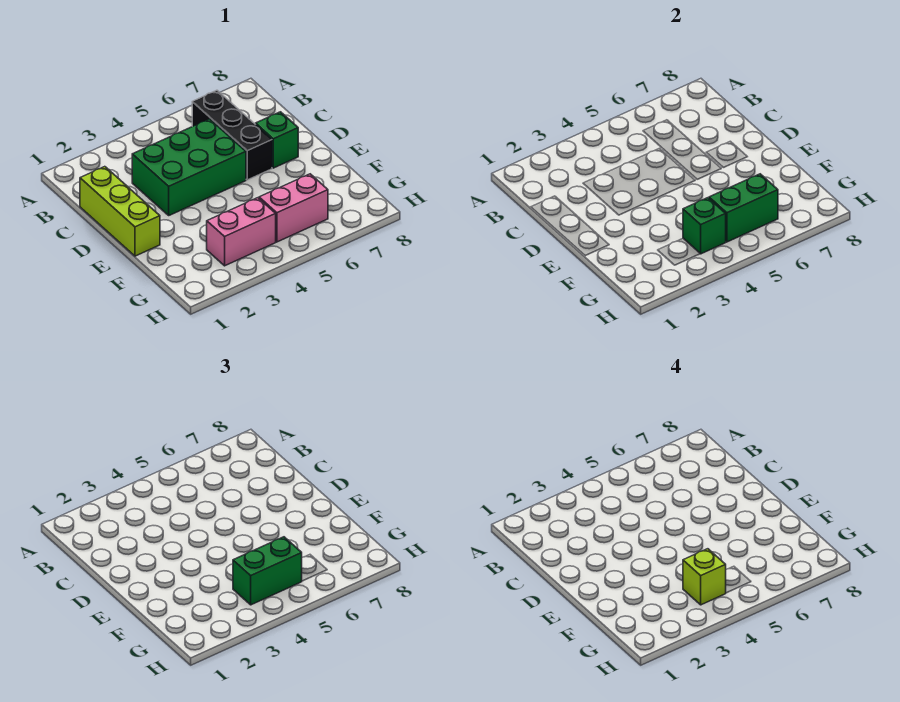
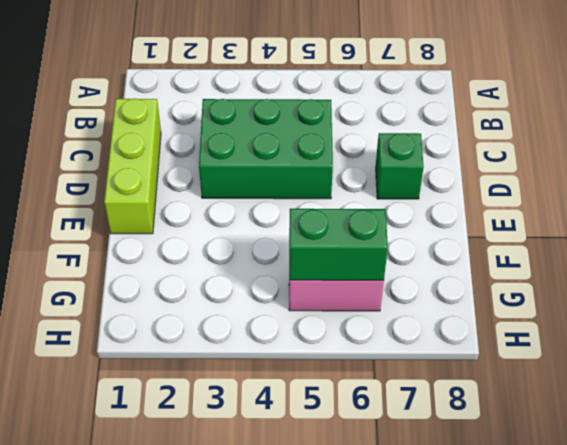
none -> black 1x3 brick [192,90,272,180]
none -> pink 1x2 brick [207,198,276,266]

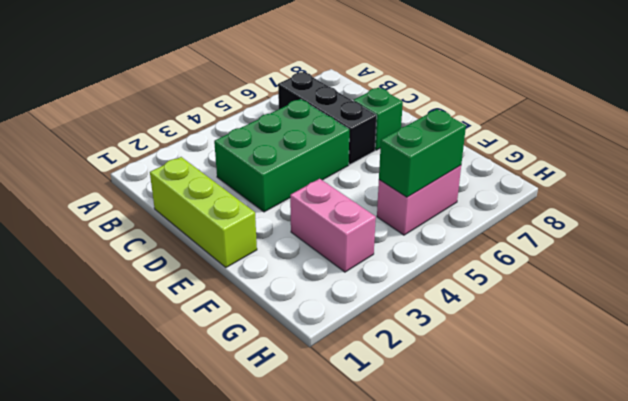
pink 1x2 brick [290,179,376,272] -> pink 1x2 brick turned to [207,198,276,266]
none -> green 1x1 brick [683,198,726,254]
none -> green 1x2 brick [233,537,302,605]

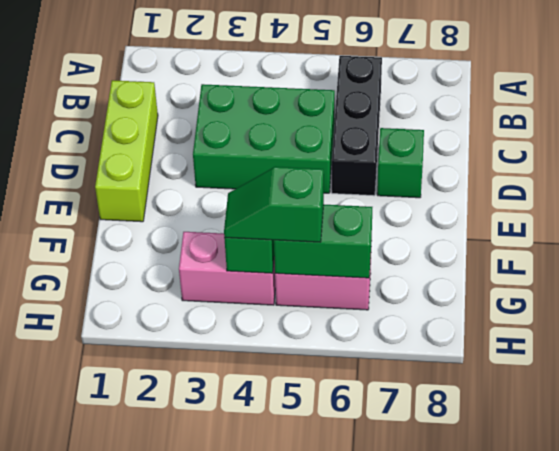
green 1x2 slope [224,167,324,242] -> green 1x2 brick [233,537,302,605]
none -> lime 1x1 brick [683,549,726,605]

